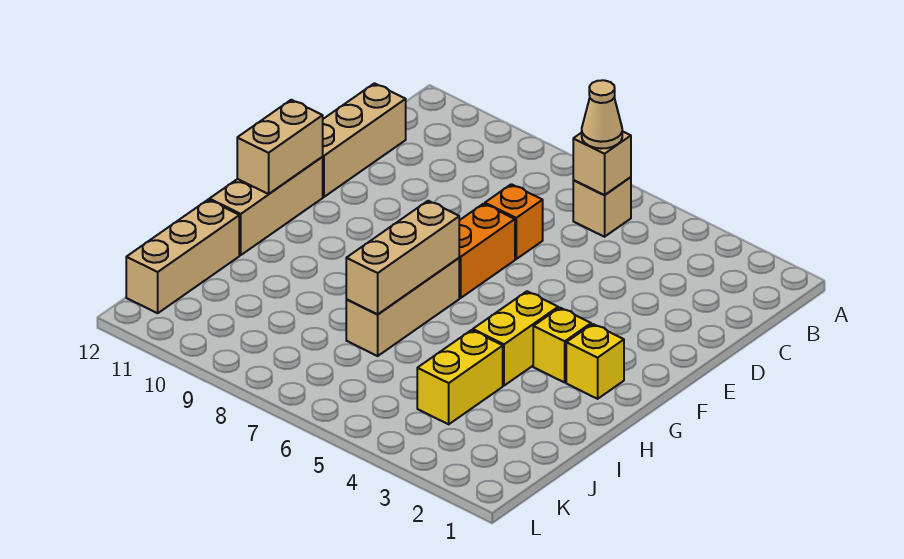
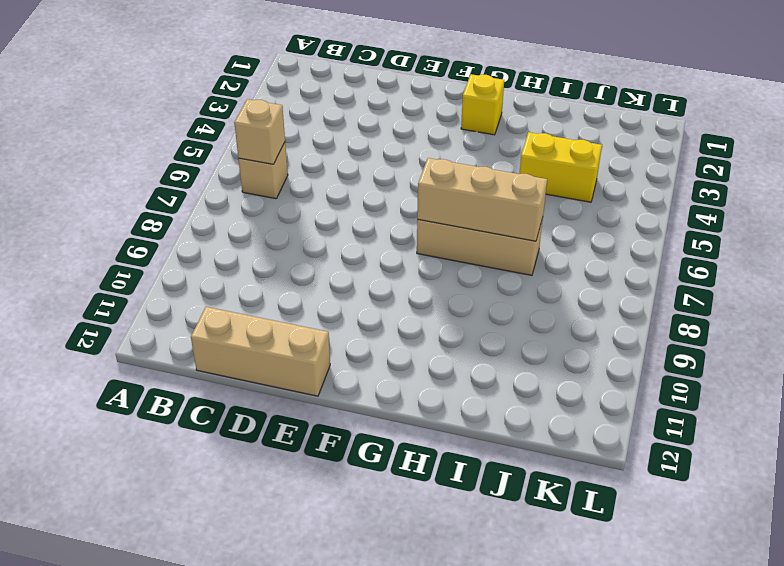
none -> orange 1x1 brick [485,184,543,259]
none -> orange 1x2 brick [459,204,515,298]
none -> tan 1x3 brick [209,157,323,255]

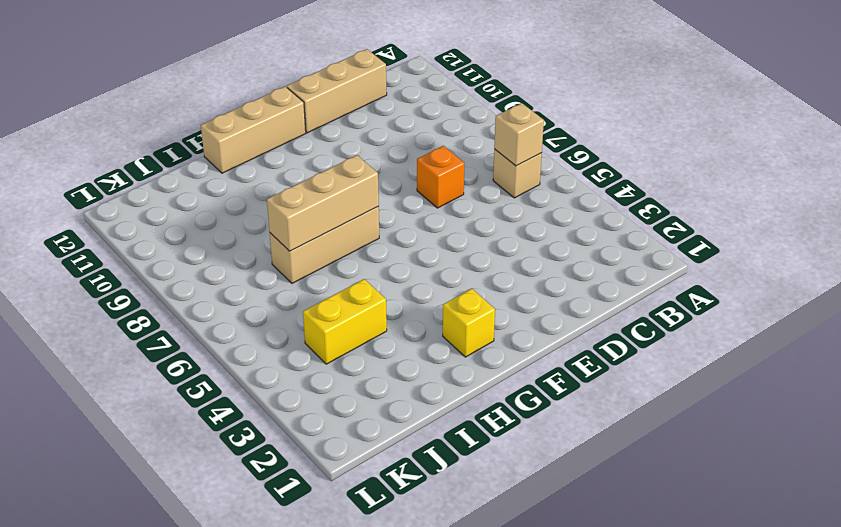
none -> orange 1x2 brick [459,204,515,298]
none -> yellow 1x1 brick [533,308,591,382]
none -> yellow 1x2 brick [473,291,558,386]

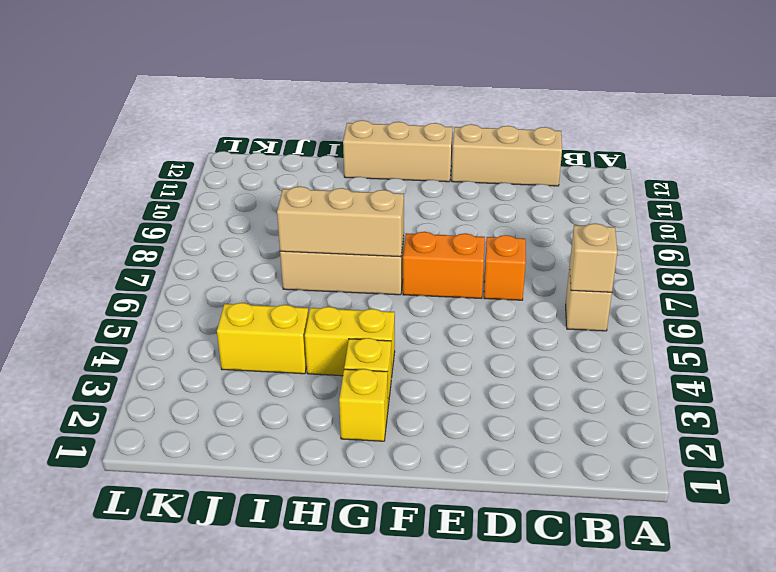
none -> tan 1x3 brick [126,200,239,313]
none -> tan 1x2 brick [237,100,323,194]
none -> tan 1x1 cone [582,80,622,149]

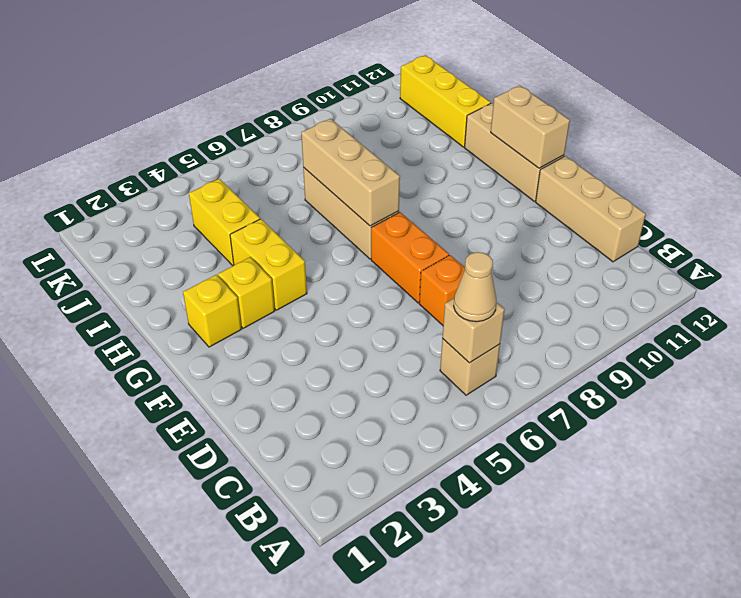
yellow 1x3 brick [400,55,491,147] -> tan 1x3 brick [126,200,239,313]

